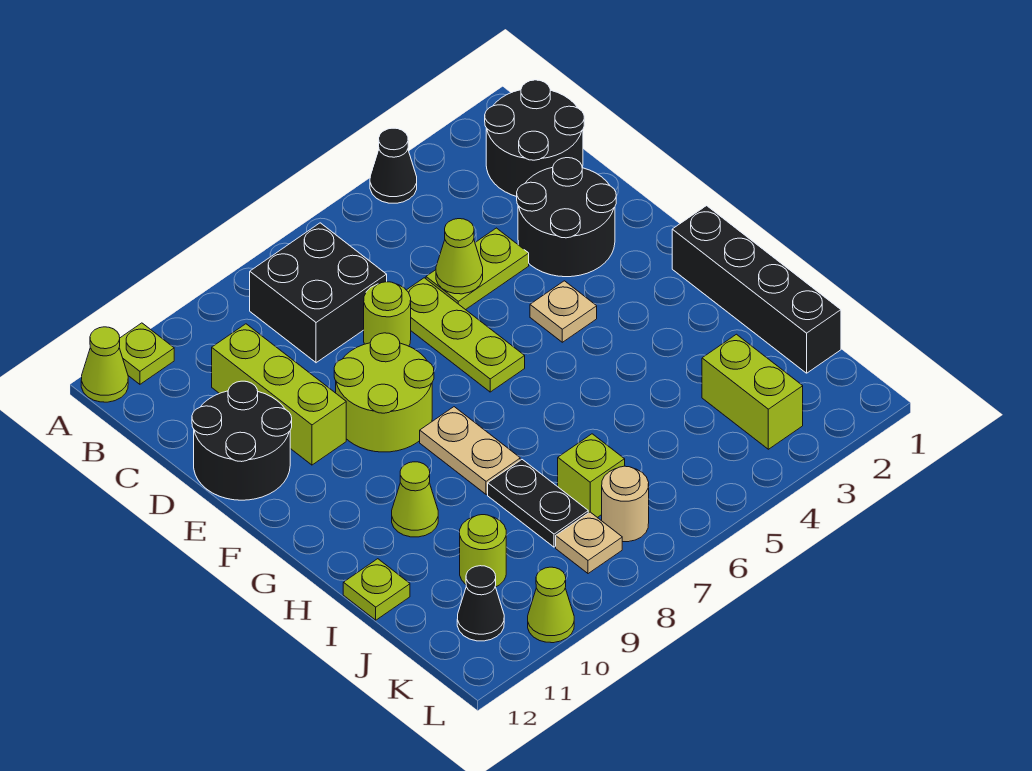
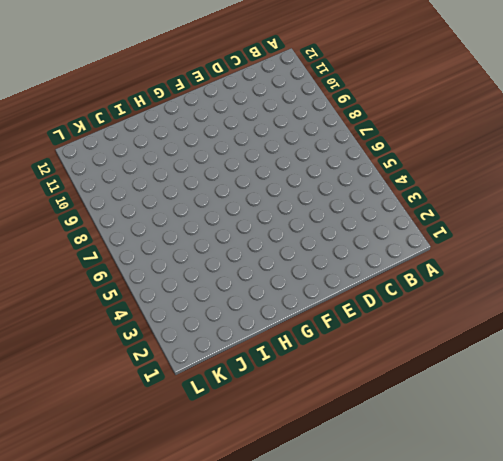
none -> black 1x1 cone [370,128,417,203]
none -> lime 1x1 plate [119,323,174,384]
none -> lime 1x1 cone [81,327,128,402]

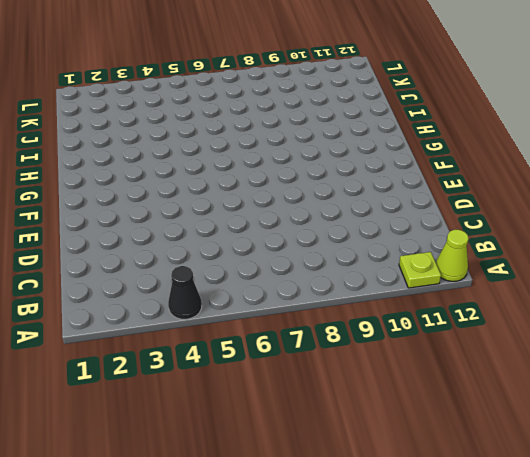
none -> black 2x2 round brick [485,80,584,197]
none -> black 2x2 brick [250,223,387,363]
none -> lime 1x3 brick [212,324,346,465]

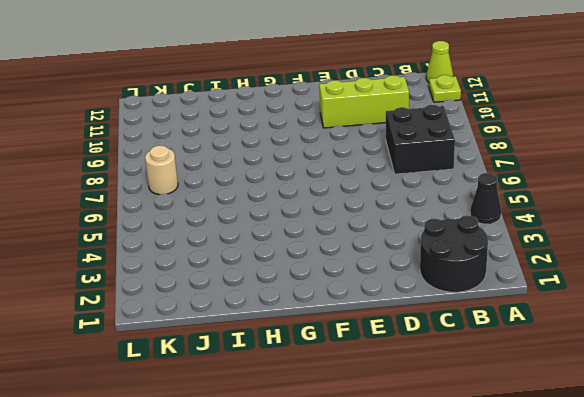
none -> black 2x2 round brick [517,158,616,277]
none -> lime 1x2 plate [426,228,529,310]
none -> lime 1x3 plate [407,278,525,392]

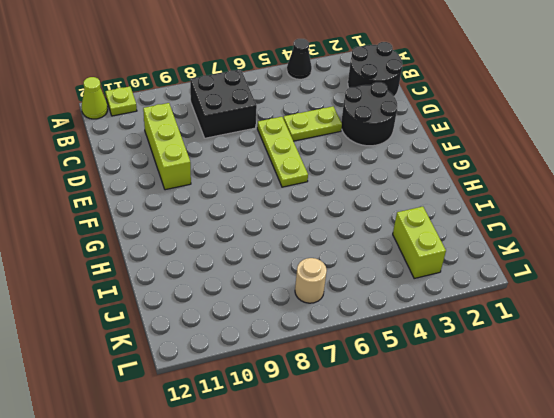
none -> lime 1x1 round brick [364,282,411,346]
none -> black 2x2 round brick [192,381,292,500]
none -> lime 2x2 round brick [334,333,434,452]

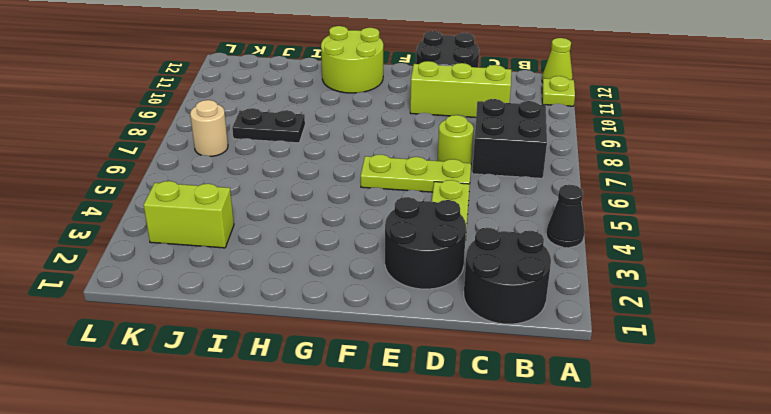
lime 2x2 round brick [321,26,383,93] -> lime 2x2 round brick moved to [334,333,434,452]
none -> tan 1x1 plate [530,281,597,342]
none -> black 1x4 brick [672,206,841,373]
none -> tan 1x2 plate [420,407,520,494]

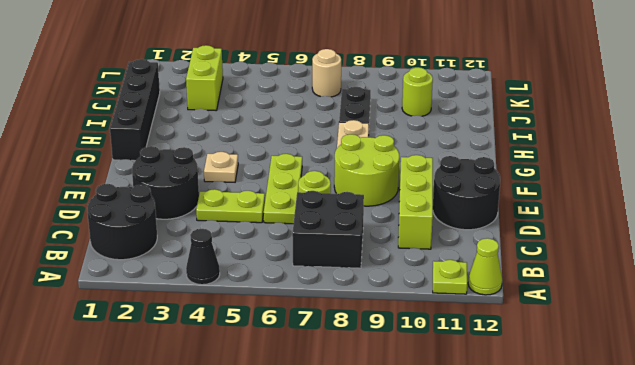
none -> lime 1x1 cone [392,462,438,537]
none -> lime 1x1 plate [343,559,410,620]
none -> lime 1x1 brick [558,434,625,518]

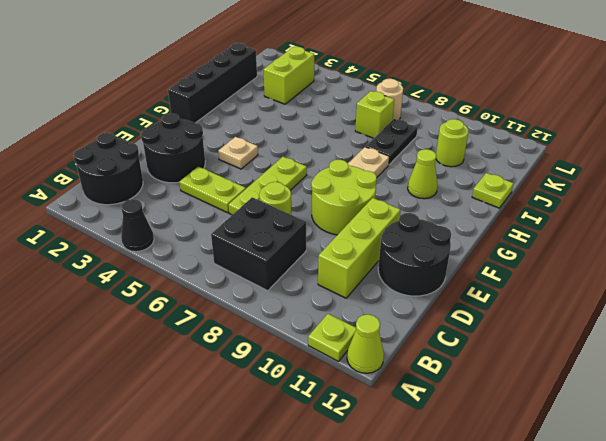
none -> tan 1x1 plate [556,512,622,574]
none -> black 1x1 cone [457,566,504,641]
none -> lime 1x1 cone [528,567,574,643]

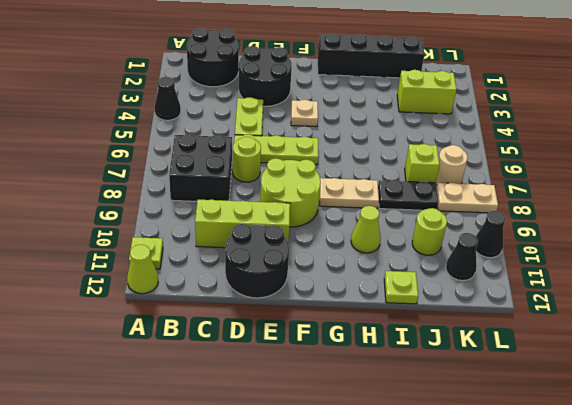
tan 1x2 plate [437,183,498,213] -> tan 1x1 plate [556,512,622,574]
black 1x1 cone [476,211,505,258] -> lime 1x1 cone [528,567,574,643]
none -> lime 1x1 cone [436,219,483,294]

